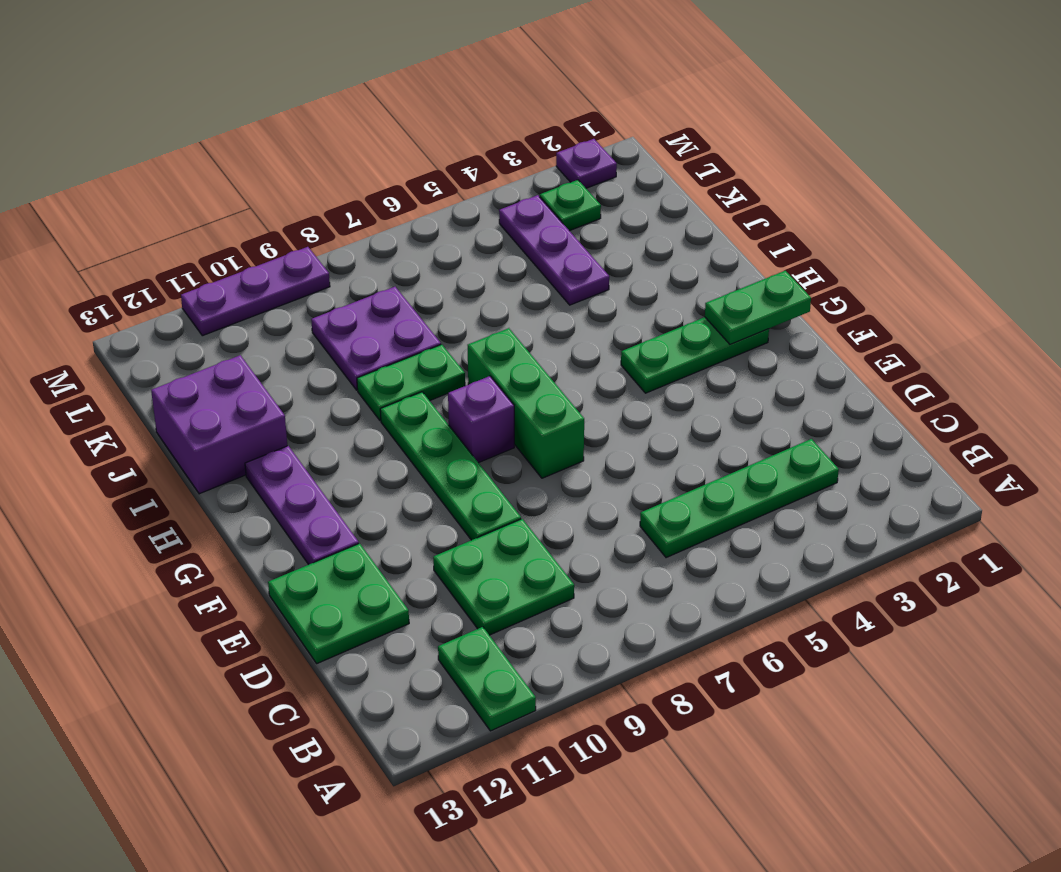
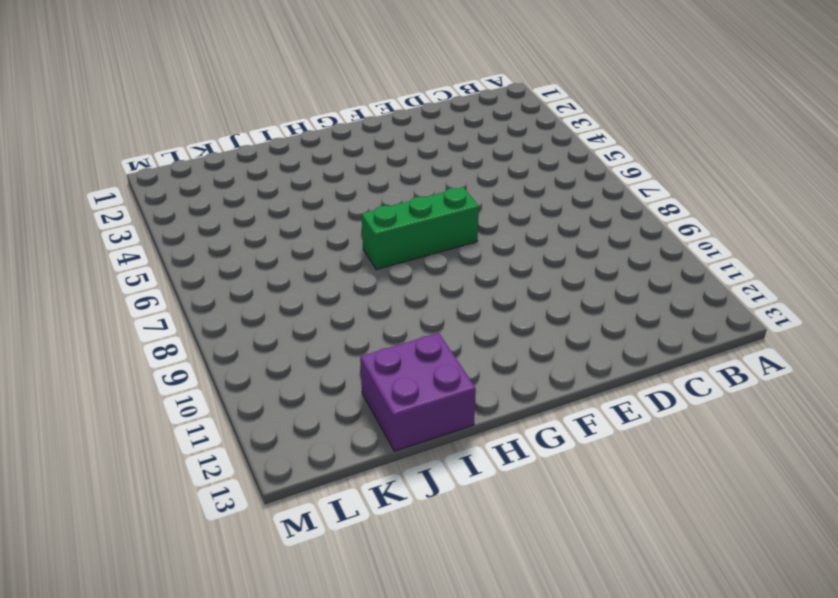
none -> green 1x2 plate [438,627,536,731]
none -> green 1x4 plate [640,439,839,558]
none -> green 2x2 plate [433,519,574,635]

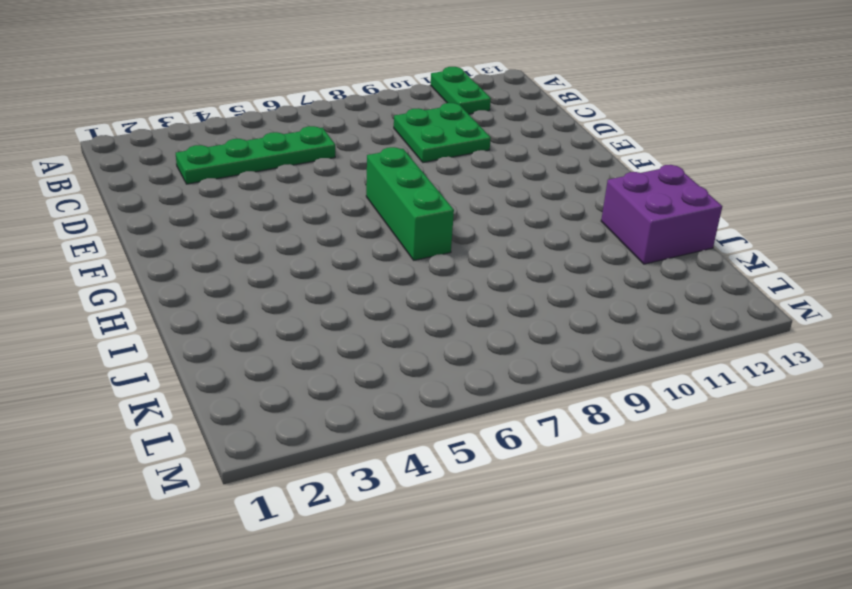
none -> green 2x2 plate [268,543,409,663]
none -> green 1x4 plate [380,392,521,540]
none -> purple 1x3 plate [245,446,359,565]

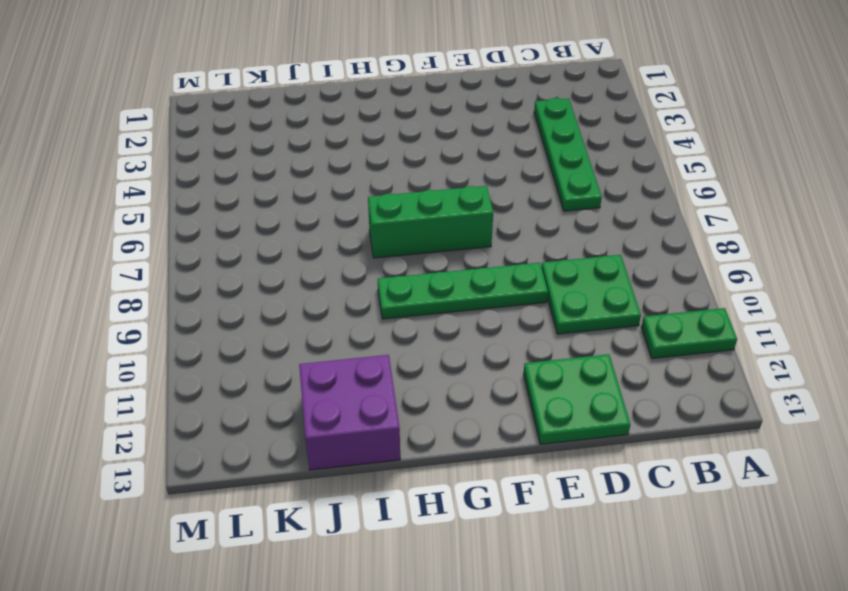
none -> purple 1x3 plate [245,446,359,565]
none -> green 1x3 plate [621,317,769,393]
none -> purple 1x1 brick [448,376,514,463]

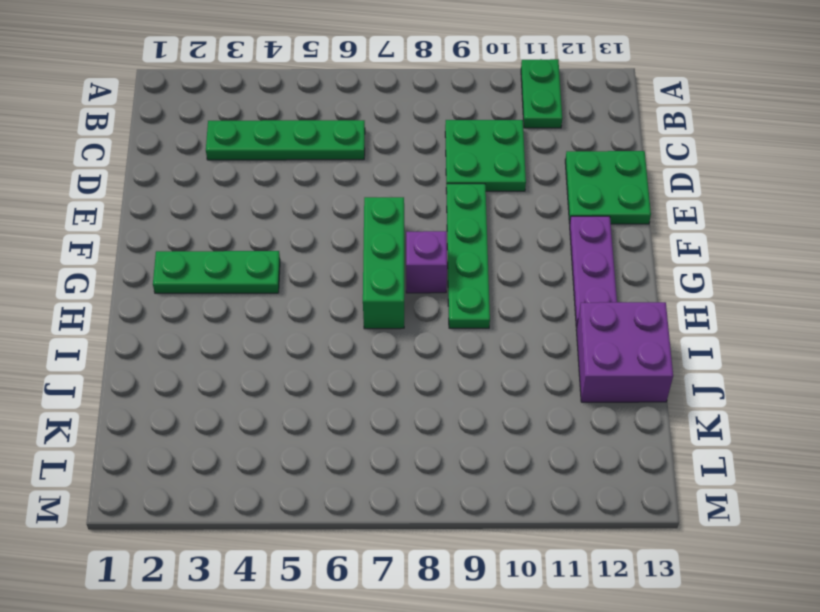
none -> green 1x2 plate [357,344,465,421]
none -> purple 1x3 plate [499,195,609,305]
none -> purple 2x2 plate [311,287,441,390]

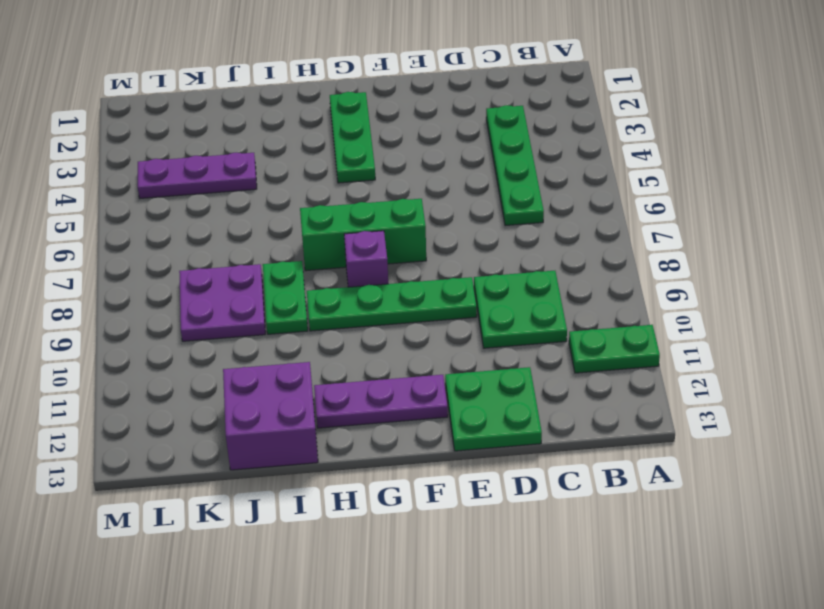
none -> green 1x1 plate [540,180,601,231]
none -> purple 1x1 plate [556,139,617,188]
none -> purple 1x3 plate [181,247,330,336]

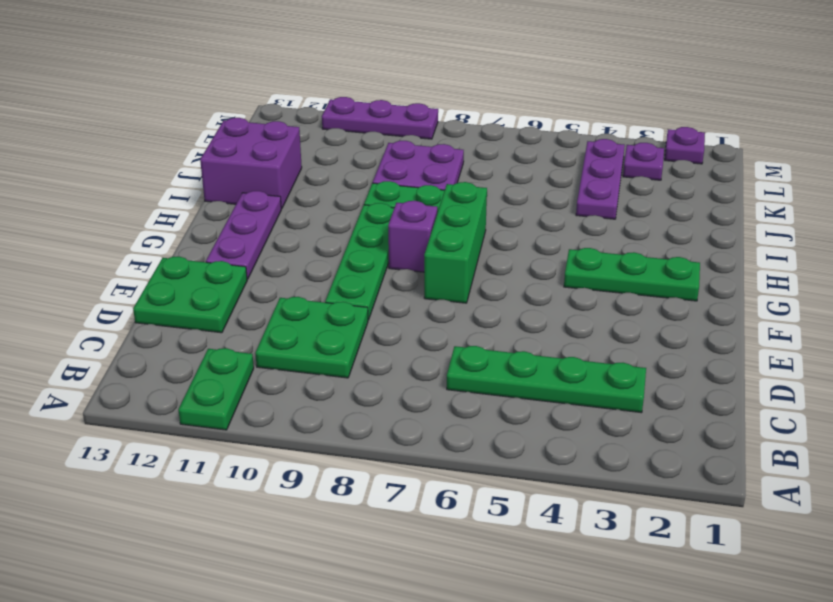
purple 1x1 plate [623,143,664,180] -> green 1x1 plate [540,180,601,231]
none -> green 1x2 plate [705,271,811,345]

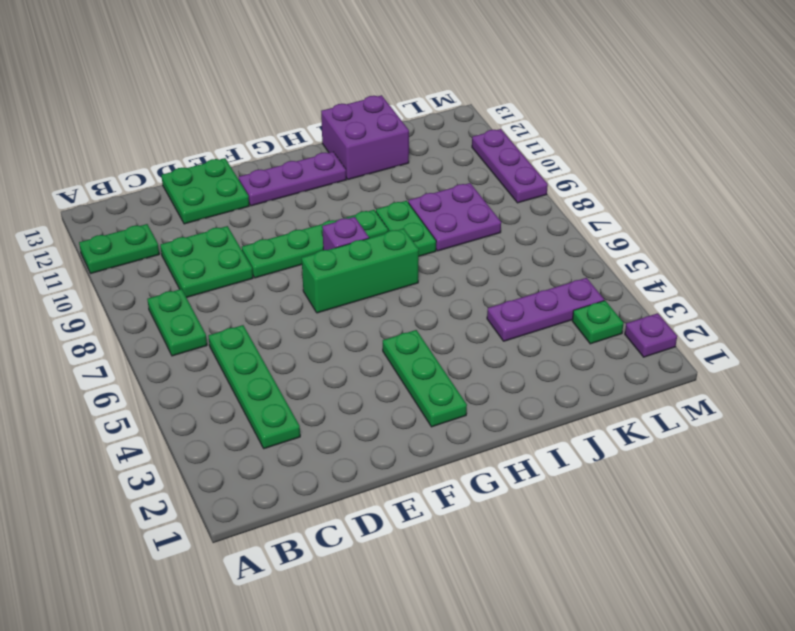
green 1x2 plate [147,289,207,356] -> green 1x2 plate moved to [705,271,811,345]

